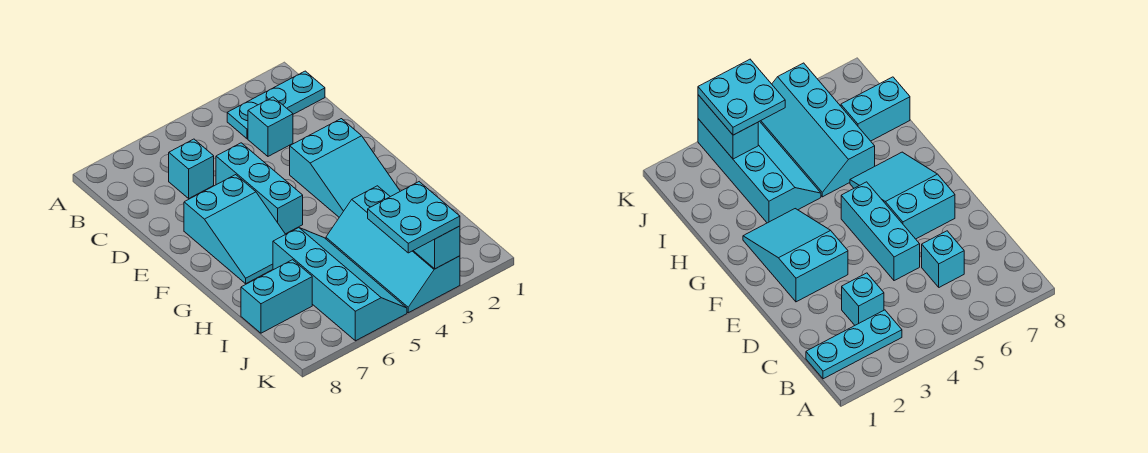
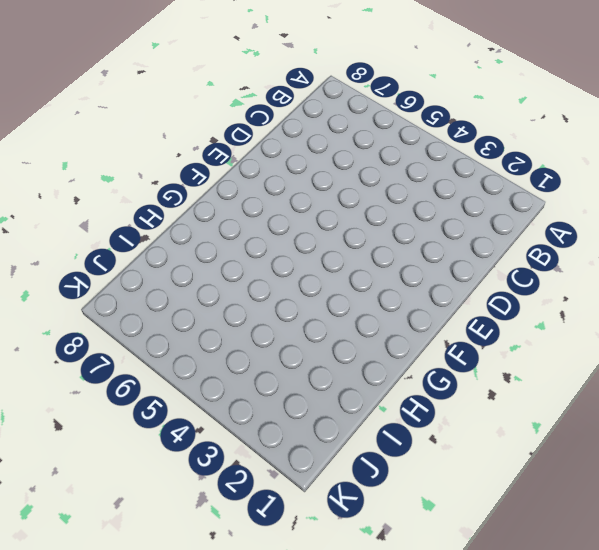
none -> cyan 1x3 plate [227,71,325,139]
none -> cyan 1x1 brick [248,97,293,156]

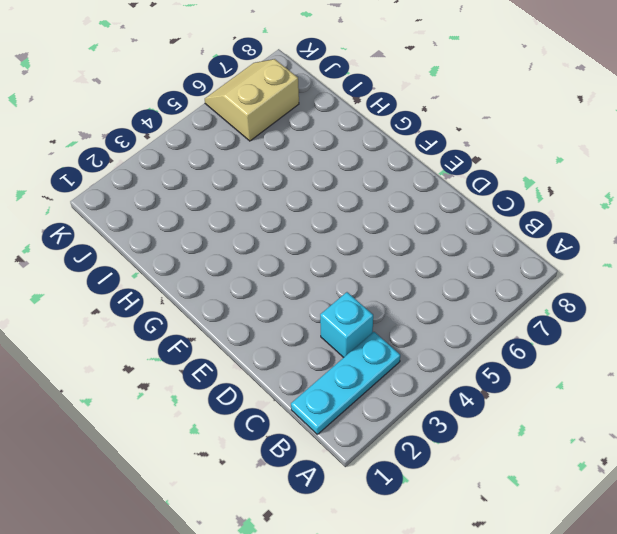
tan 2x2 slope [205,59,299,141] -> cyan 2x4 slope [273,228,407,341]
none -> cyan 1x1 brick [169,139,214,198]
none -> cyan 1x3 brick [216,143,303,234]

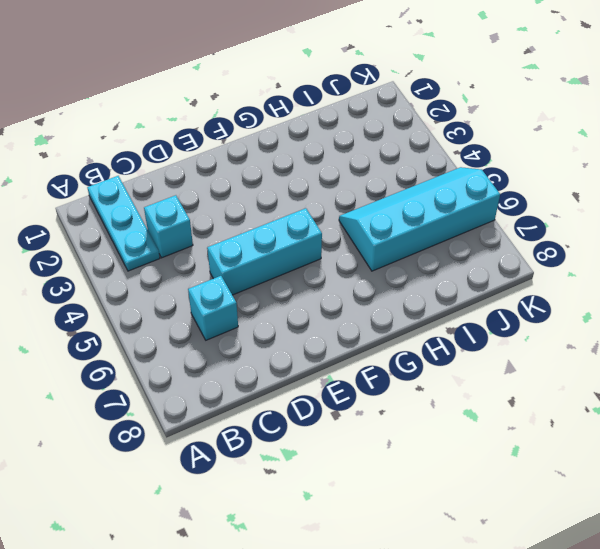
none -> cyan 2x3 slope [290,119,400,217]
none -> cyan 2x3 slope [184,175,285,284]

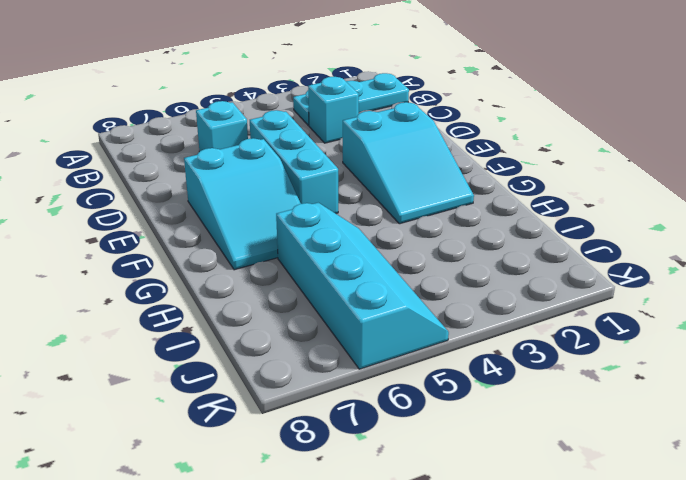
none -> cyan 2x4 slope [326,186,460,313]
none -> cyan 1x2 brick [241,260,312,333]

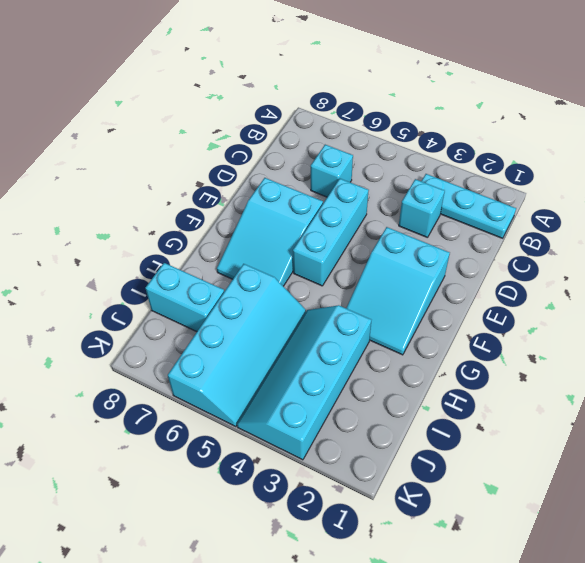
none -> cyan 1x2 brick [413,226,460,269]
none -> cyan 2x2 plate [368,182,460,253]

